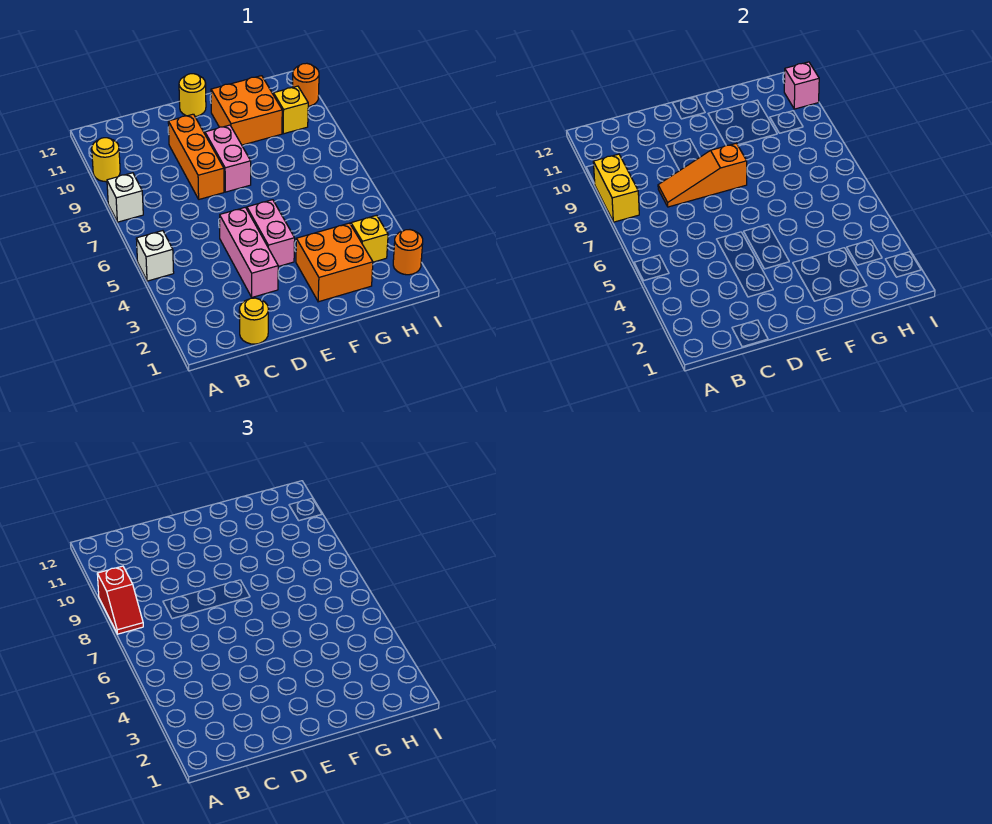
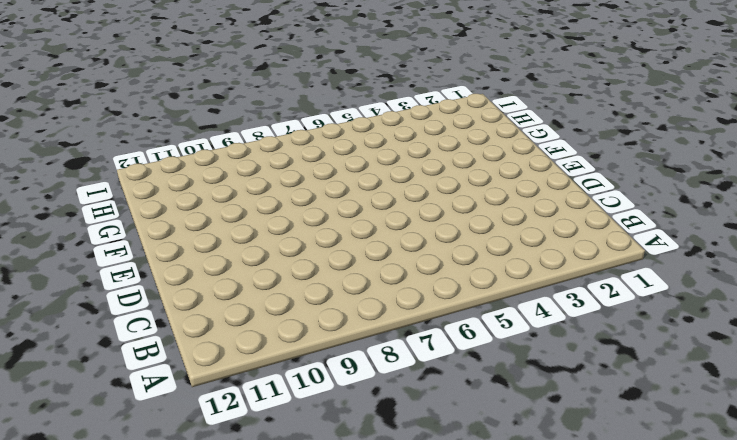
none -> white 1x1 brick [136,231,174,281]
none -> white 1x1 brick [107,173,143,222]
none -> yellow 1x1 round brick [92,138,120,182]

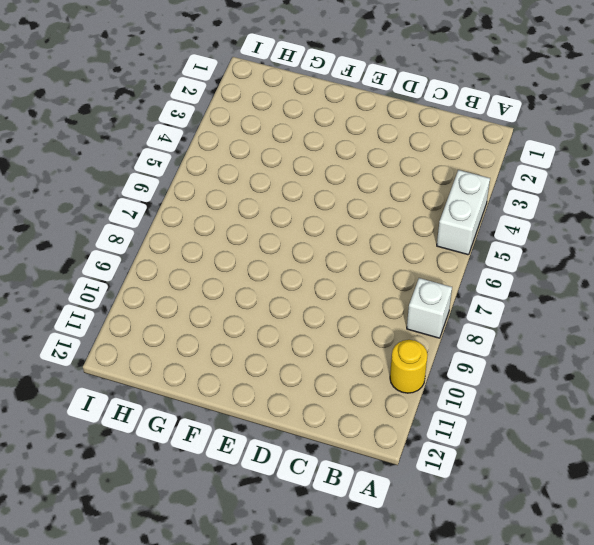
white 1x2 brick [437,170,490,255] -> white 1x1 brick [136,231,174,281]
none -> yellow 1x1 round brick [239,298,269,344]
none -> pink 1x3 brick [220,207,278,297]
none -> orange 1x3 brick [168,114,224,199]

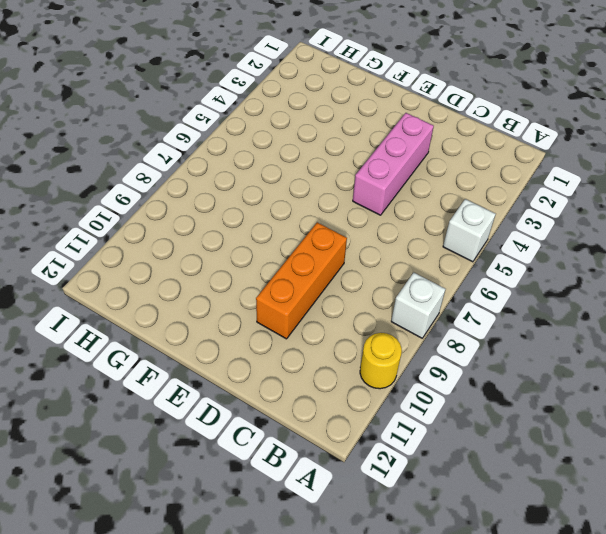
none -> yellow 1x1 round brick [239,298,269,344]
none -> pink 1x2 brick [247,200,295,267]
none -> pink 1x2 brick [205,125,251,192]

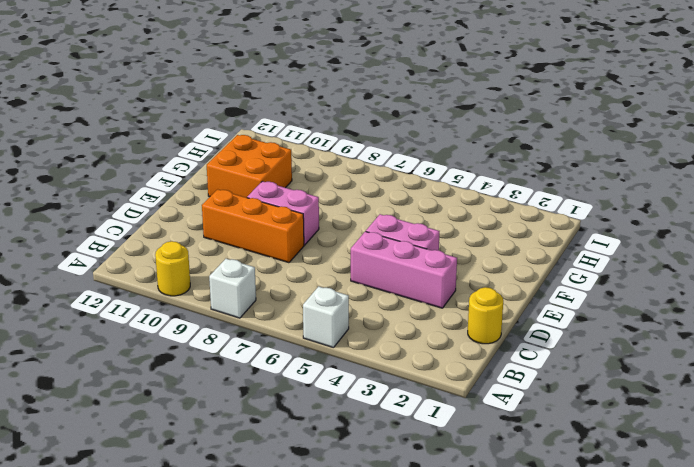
none -> yellow 1x1 round brick [179,74,206,116]
none -> orange 2x2 brick [296,223,373,302]
none -> yellow 1x1 brick [351,215,388,262]

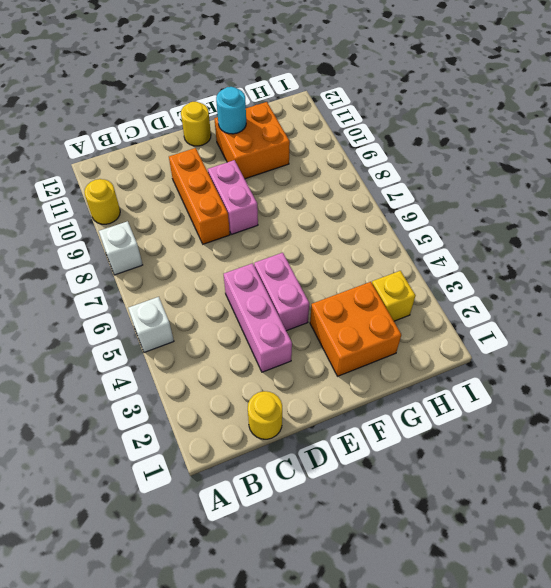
cyan 1x1 round brick [216,87,246,134] -> none
none -> yellow 1x1 brick [273,86,308,134]
none -> orange 1x1 round brick [393,230,423,275]
none -> orange 1x1 round brick [293,63,319,106]

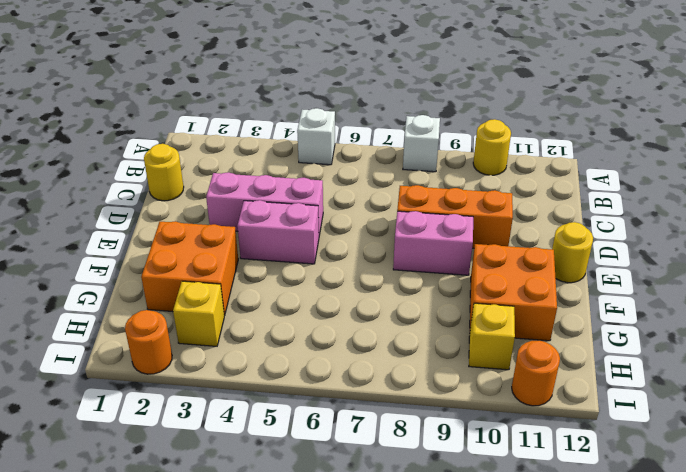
none -> yellow 1x2 brick [593,154,639,222]
none -> orange 1x3 slope [658,143,747,207]
none -> pink 1x1 brick [784,62,819,109]

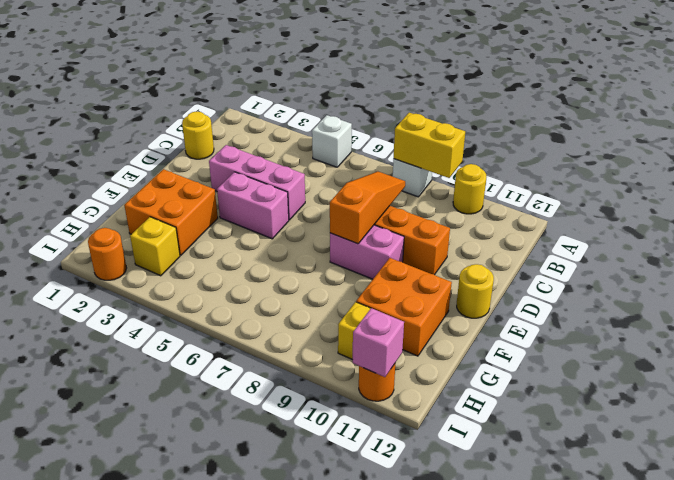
none -> red 1x2 slope [97,566,143,634]

